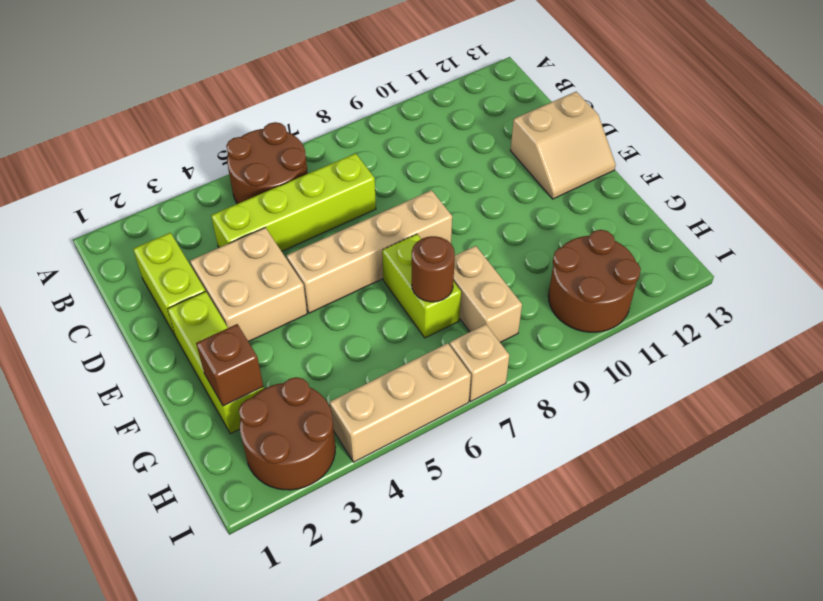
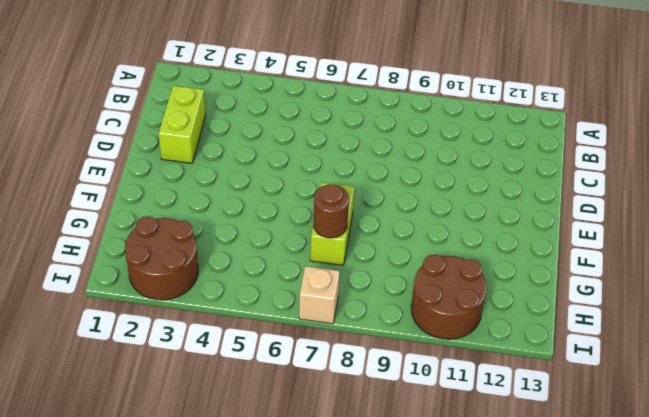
none -> brown 2x2 round brick [226,122,308,204]
none -> lime 1x4 brick [211,153,376,251]
none -> tan 2x2 brick [190,228,307,342]

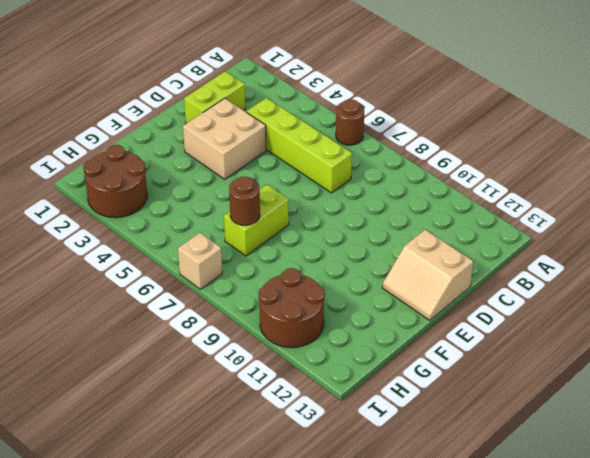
brown 1x1 round brick [336,99,364,145] -> brown 2x2 round brick [226,122,308,204]
none -> lime 1x3 brick [168,291,264,434]
none -> tan 1x4 brick [286,190,452,313]
none -> tan 1x2 brick [454,246,522,343]

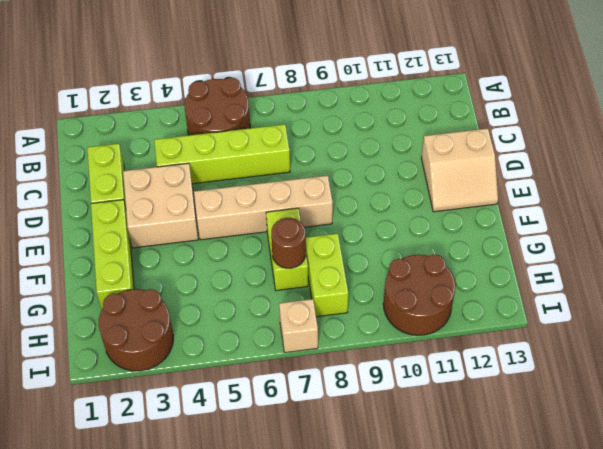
lime 1x2 brick [306,234,348,317] -> tan 1x2 brick [454,246,522,343]
none -> tan 1x3 brick [330,343,471,462]
none -> brown 1x1 brick [196,324,263,406]

